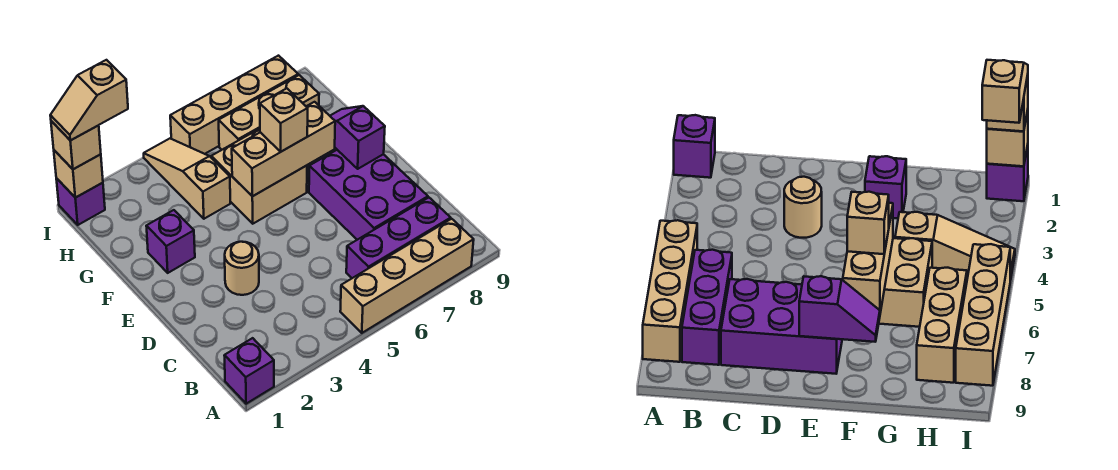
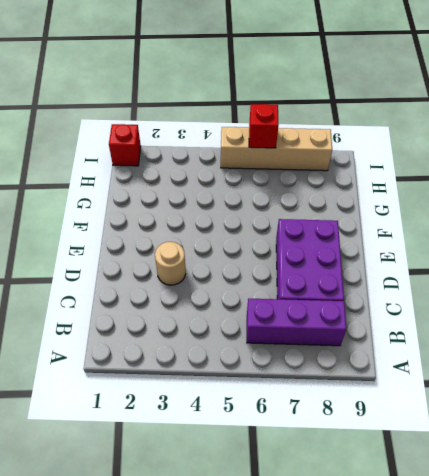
red 1x1 brick [109,124,141,166] -> purple 1x1 brick [56,178,105,225]
red 1x1 brick [249,104,279,148] -> none
none -> purple 1x1 brick [224,338,274,404]
none -> tan 1x4 brick [340,219,474,333]
none -> purple 1x1 brick [146,210,195,273]

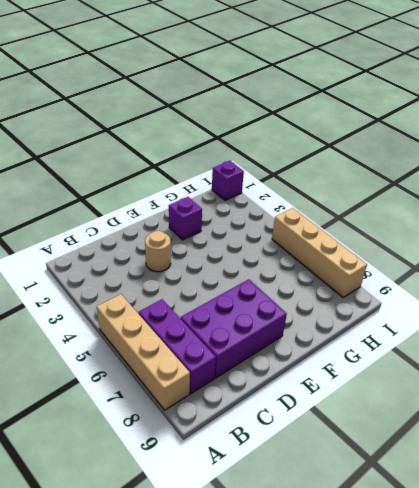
none -> purple 1x1 brick [224,338,274,404]
none -> tan 2x2 brick [211,129,307,224]
none -> tan 1x3 slope [144,139,230,219]

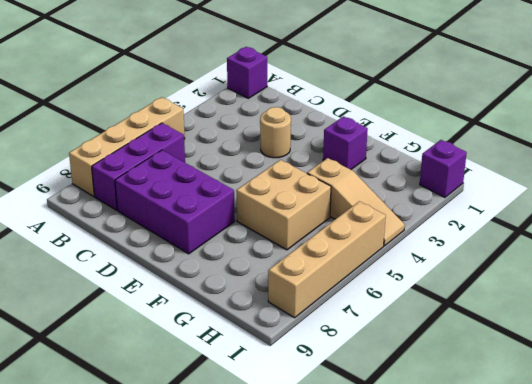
none -> tan 1x3 brick [219,75,319,150]
none -> purple 1x2 slope [330,106,385,169]
none -> tan 1x3 brick [232,102,335,196]

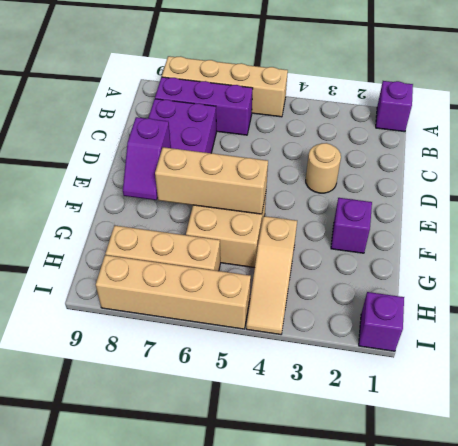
none -> tan 1x1 brick [54,150,103,198]
none -> tan 1x1 brick [260,88,308,152]
none -> tan 1x1 brick [51,121,101,169]

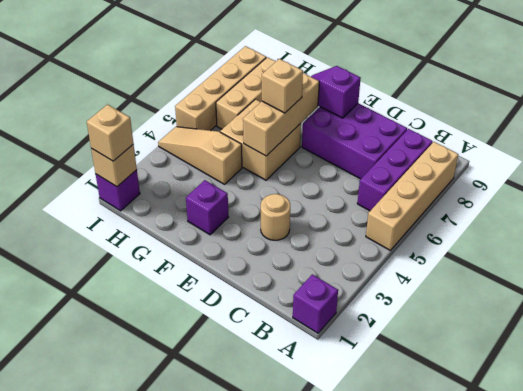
none -> tan 1x2 slope [50,60,128,140]

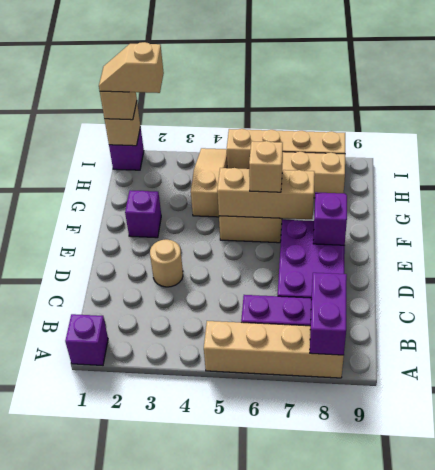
purple 1x2 brick [310,273,347,355] -> none

